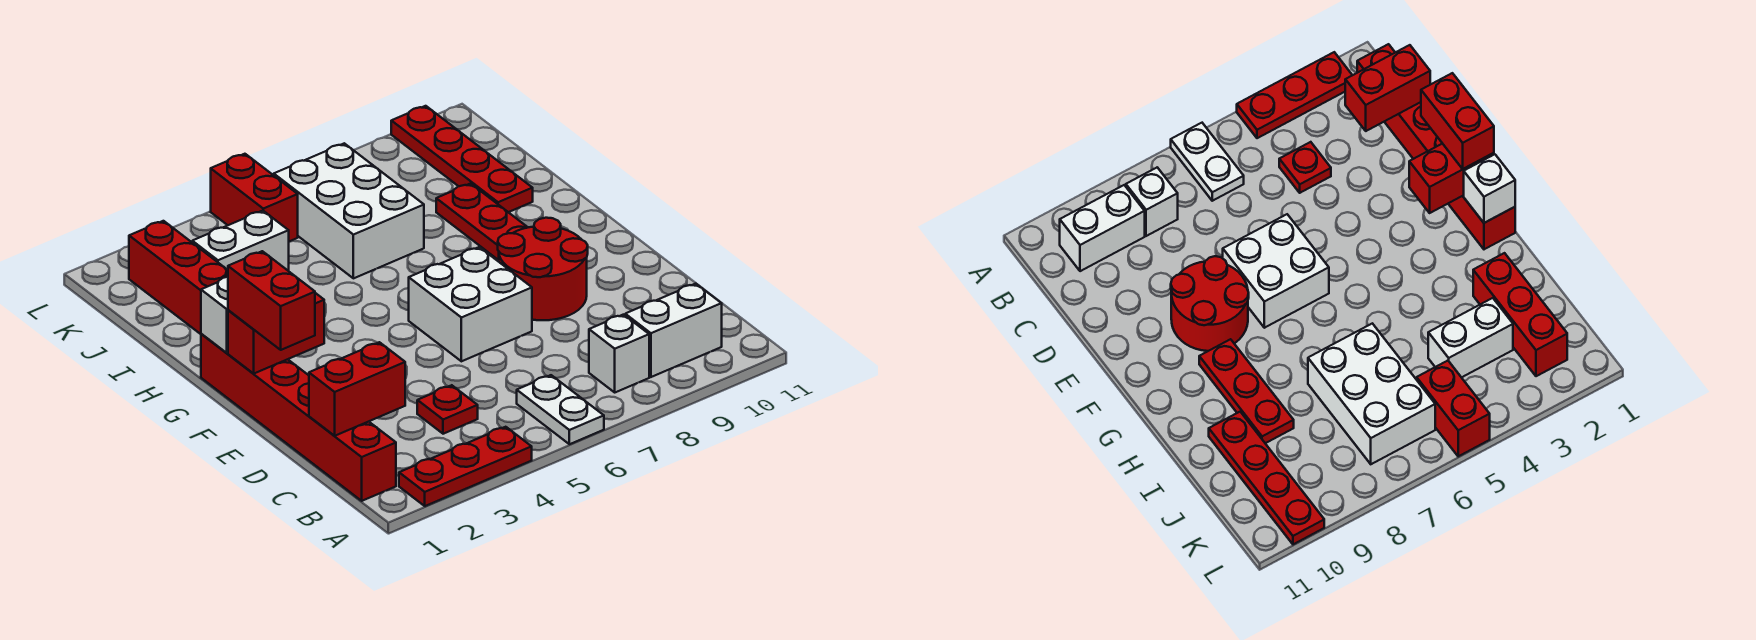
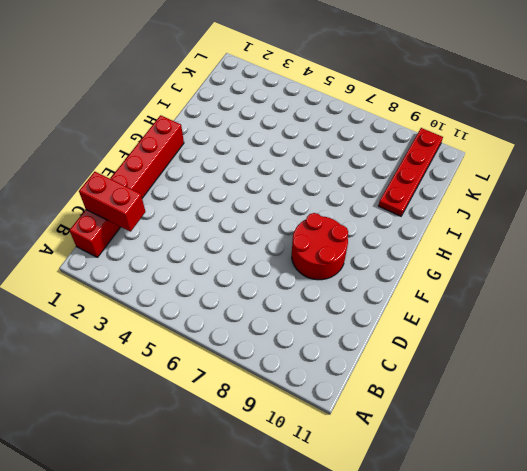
none -> red 1x3 plate [399,427,532,506]
none -> white 1x2 plate [517,375,604,444]
none -> white 1x1 brick [589,315,649,392]

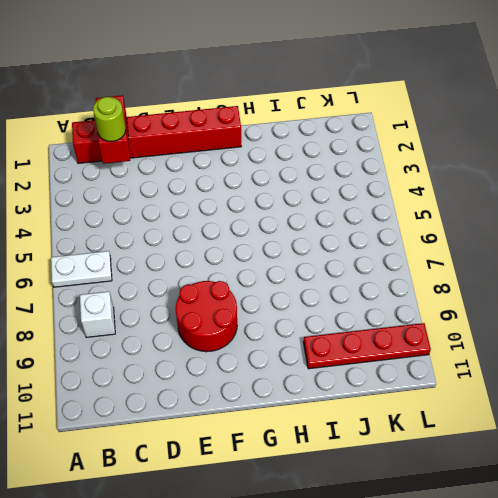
lime 1x1 round brick [93,97,126,141] -> none
none -> red 1x3 plate [399,427,532,506]
none -> white 1x2 brick [625,284,722,377]
none -> red 1x1 plate [417,385,478,434]

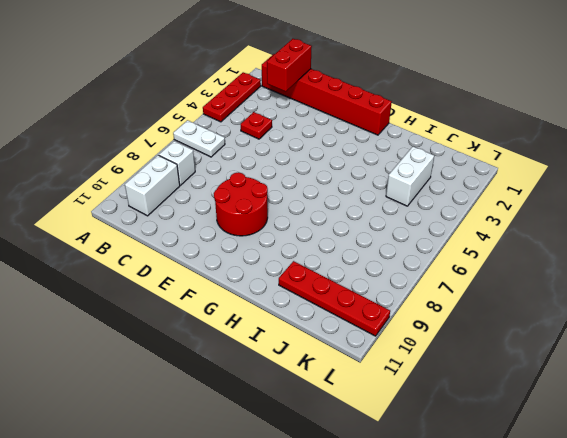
none -> white 2x2 brick [409,247,532,361]
none -> red 1x3 plate [436,184,528,260]
none -> red 1x3 brick [129,221,228,334]

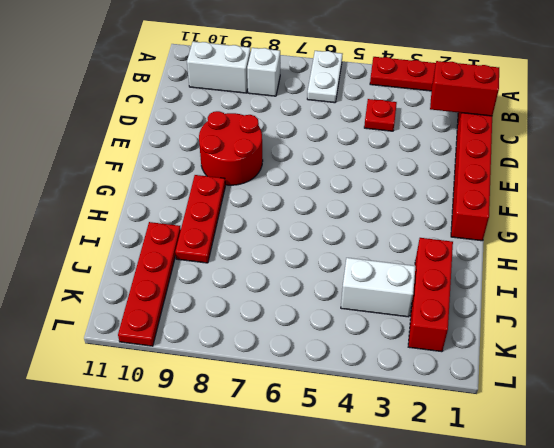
none -> white 2x2 brick [409,247,532,361]
none -> white 2x3 brick [274,143,424,278]
none -> red 1x2 brick [211,154,298,241]

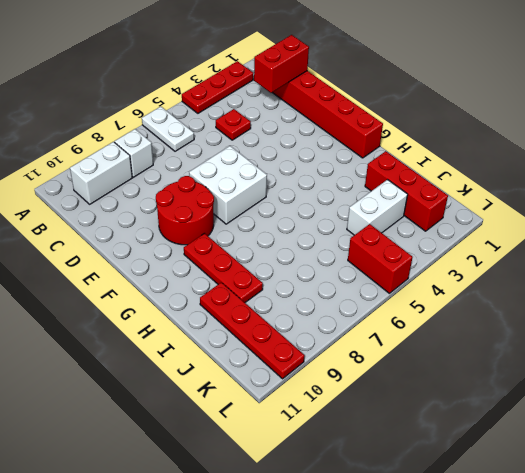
none -> white 2x3 brick [274,143,424,278]
none -> red 1x2 brick [228,293,324,373]
none -> white 1x1 brick [201,277,228,353]

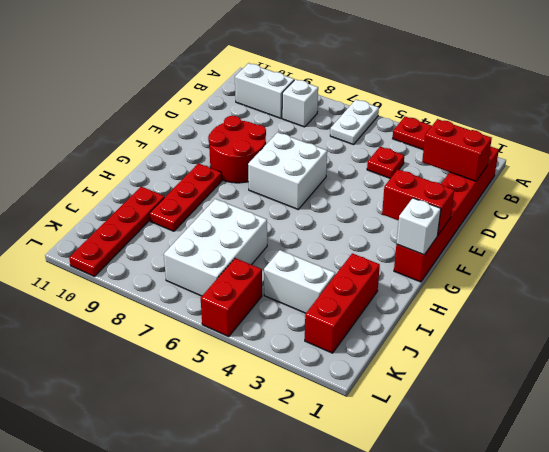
none -> red 1x2 brick [228,251,315,350]

